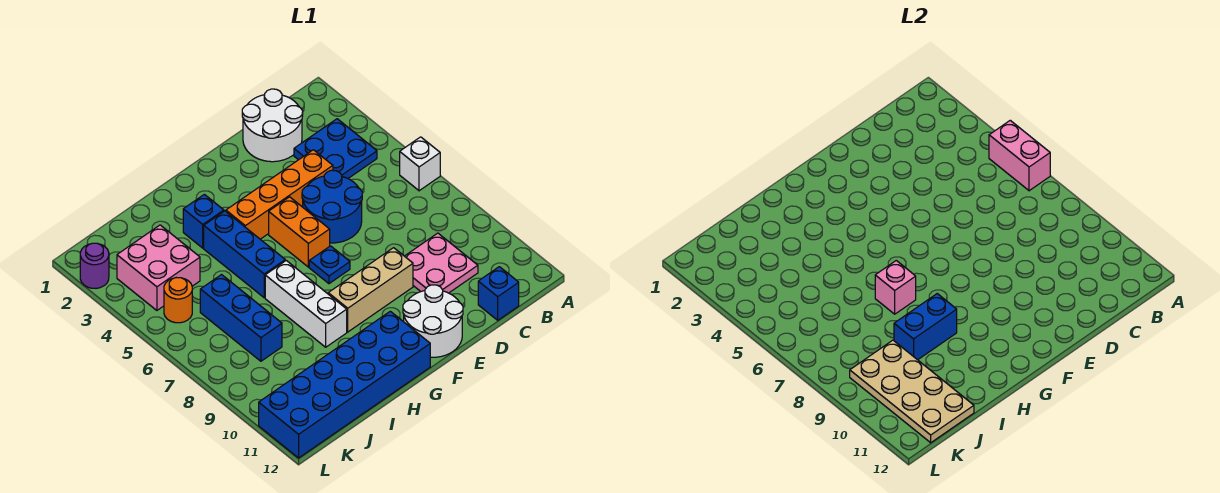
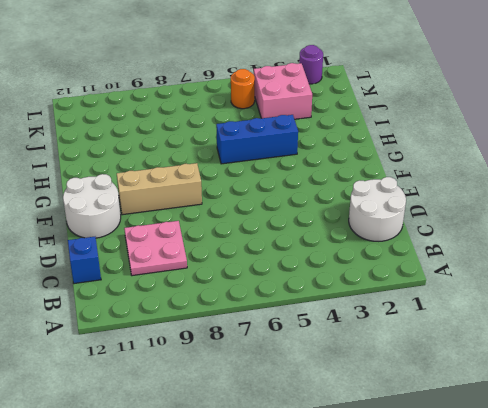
tan 1x3 brick [117,163,202,215] -> tan 1x3 brick turned to [328,248,413,332]
none -> white 1x1 brick [400,137,440,191]
none -> blue 2x2 plate [294,119,377,178]
none -> orange 1x4 brick [226,150,333,239]

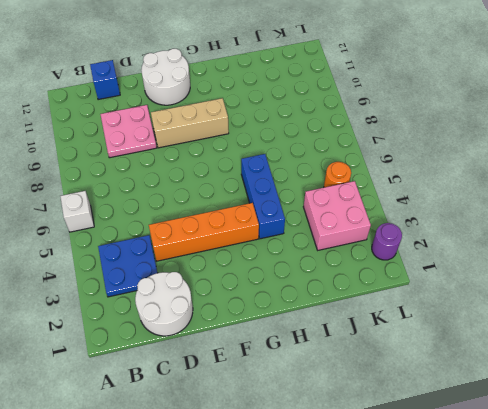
none -> blue 2x2 round brick [302,170,362,243]
none -> orange 1x2 brick [269,197,330,267]
none -> blue 1x1 plate [309,246,350,284]

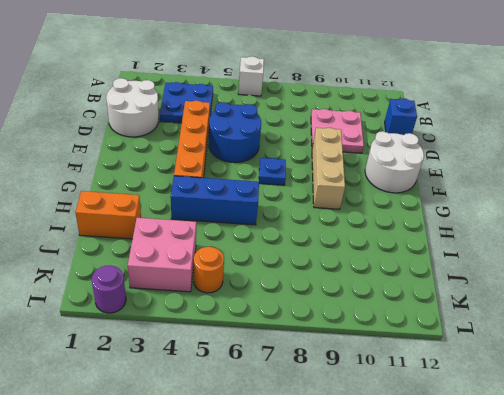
orange 1x2 brick [76,191,141,239] -> orange 1x2 brick moved to [269,197,330,267]
none -> blue 2x6 brick [259,311,430,458]
none -> blue 1x1 brick [183,194,224,248]
none -> white 1x3 brick [265,261,347,347]

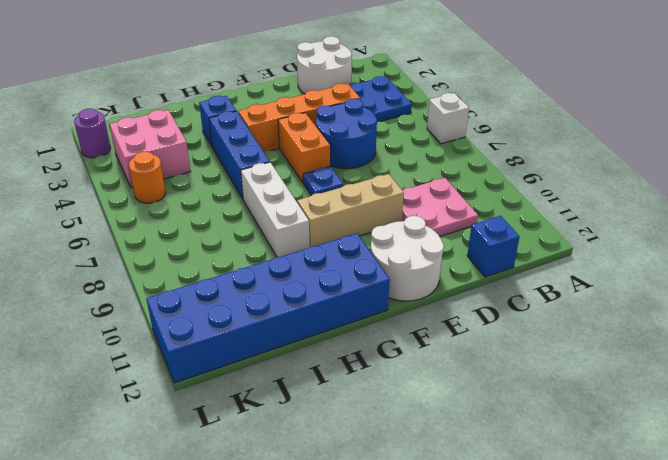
none -> blue 1x3 brick [200,275,282,361]
none -> pink 1x2 brick [989,120,1050,191]
none -> pink 1x1 brick [875,261,916,314]

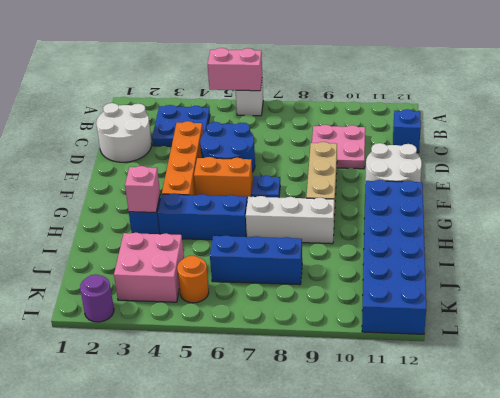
pink 1x1 brick [125,166,160,212] -> pink 1x1 brick moved to [875,261,916,314]
none -> blue 1x2 brick [894,294,957,360]
none -> tan 2x4 plate [850,340,974,443]

